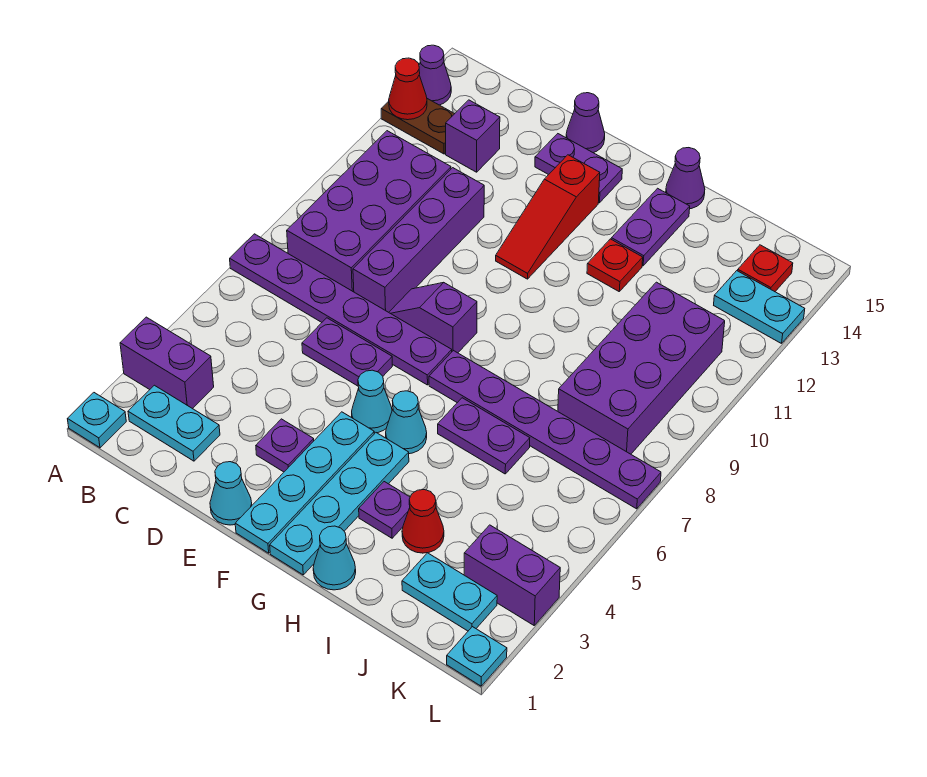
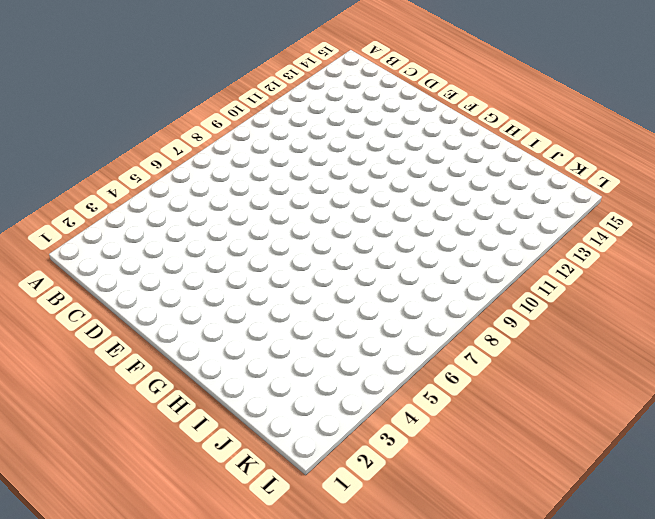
none -> cyan 1x1 plate [68,393,126,448]
none -> purple 1x2 brick [120,317,214,409]
none -> purple 1x6 plate [230,234,452,385]
none -> brown 1x2 plate [381,99,454,154]

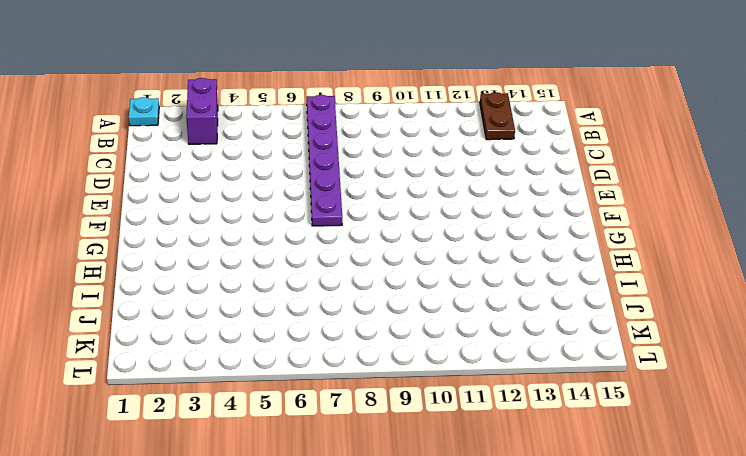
none -> purple 1x1 cone [419,45,451,105]
none -> cyan 1x2 plate [128,385,220,461]
none -> purple 2x4 brick [287,131,451,292]
none -> purple 1x1 brick [446,100,500,172]

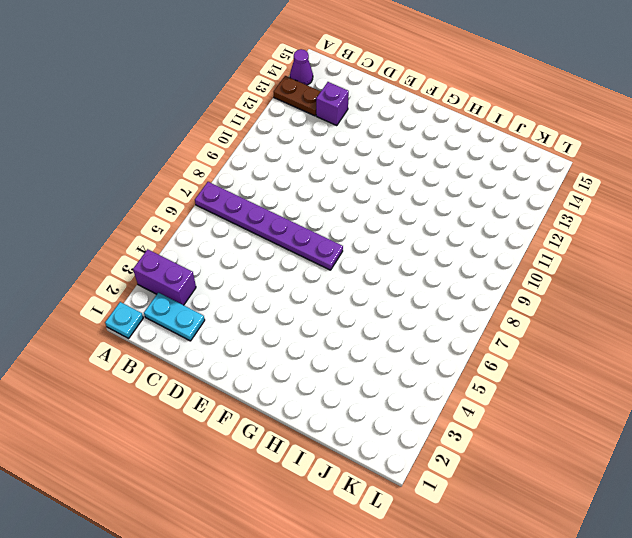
none -> purple 2x4 brick [287,131,451,292]
none -> purple 1x2 plate [302,318,392,386]
none -> purple 1x4 brick [353,168,484,312]
none -> cyan 1x1 cone [210,462,252,525]

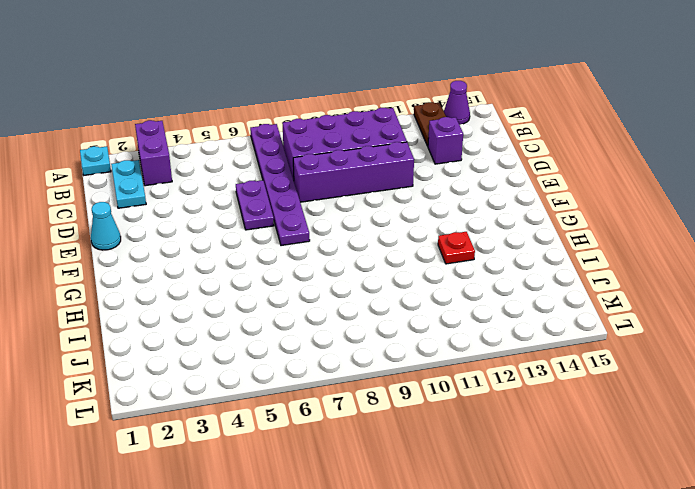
none -> purple 1x1 plate [256,419,314,472]
none -> purple 1x2 slope [389,283,477,353]
none -> purple 1x2 plate [535,134,622,203]
none -> purple 1x1 cone [566,93,605,153]

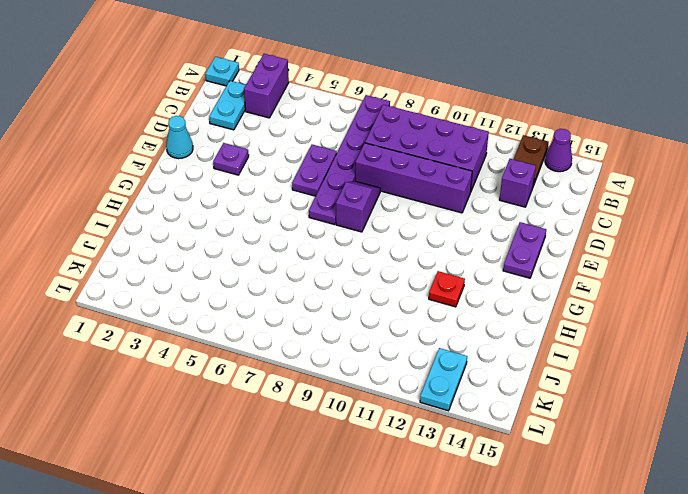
none -> purple 1x1 cone [566,93,605,153]
none -> cyan 1x4 plate [235,412,374,553]
none -> cyan 1x1 cone [352,370,392,433]
none -> red 1x3 slope [496,155,600,279]

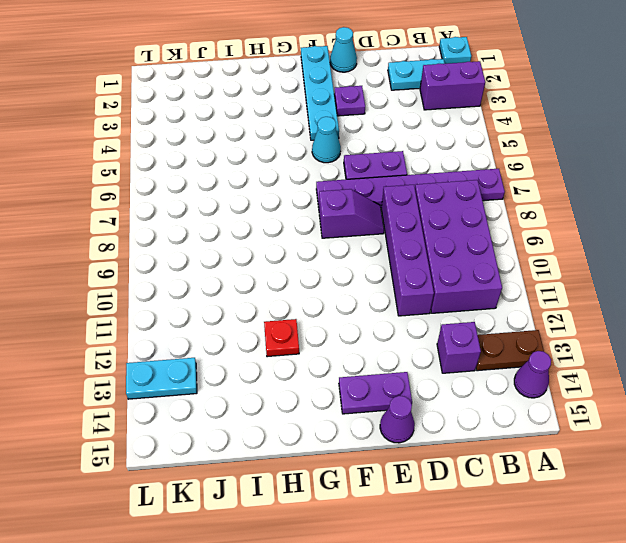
none -> red 1x3 slope [496,155,600,279]
none -> cyan 1x4 plate [270,433,409,575]
none -> cyan 1x1 cone [386,391,427,454]
none -> purple 1x6 plate [429,351,661,509]

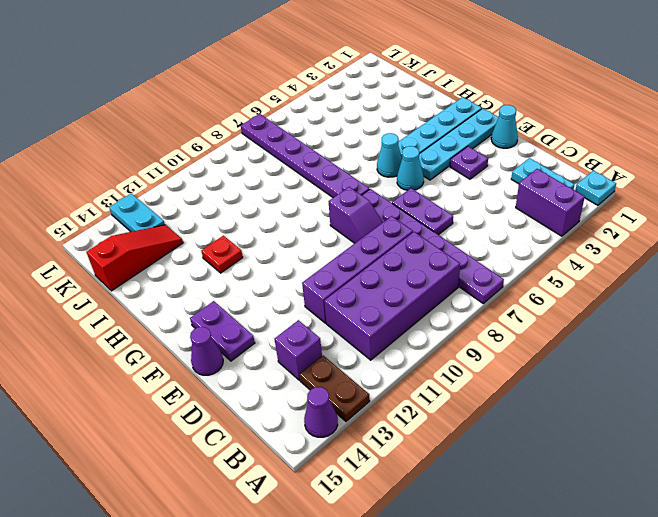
red 1x3 slope [86,225,183,291] -> red 1x3 slope moved to [496,155,600,279]
none -> cyan 1x1 cone [313,526,356,590]
none -> purple 1x1 plate [359,482,410,538]
none -> purple 1x2 plate [438,398,530,474]
none -> purple 1x2 plate [611,188,690,266]

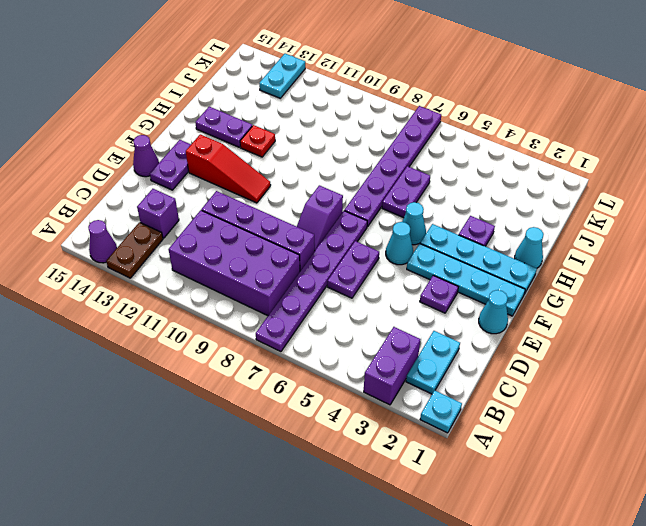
none -> purple 1x1 cone [666,148,705,209]
none -> red 1x1 cone [402,490,444,553]
none -> cyan 1x2 plate [402,553,497,631]
none -> purple 2x4 brick [558,282,725,454]

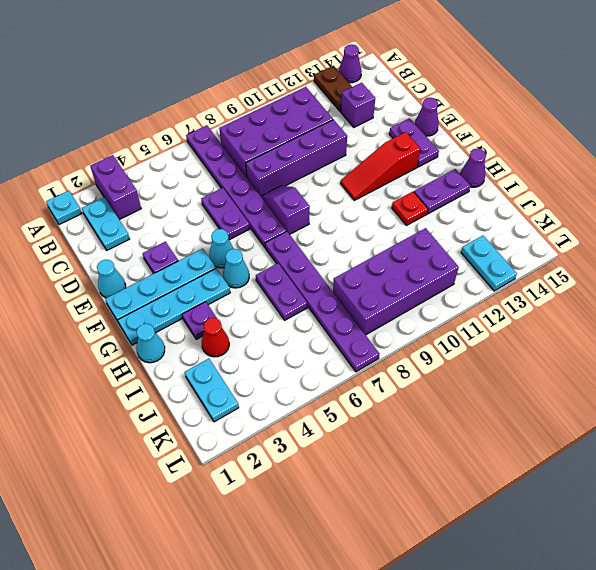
none -> purple 1x2 brick [464,525,560,625]
none -> red 1x1 plate [738,245,793,292]
none -> cyan 1x1 plate [447,627,507,686]
none -> red 1x1 cone [389,58,427,120]

